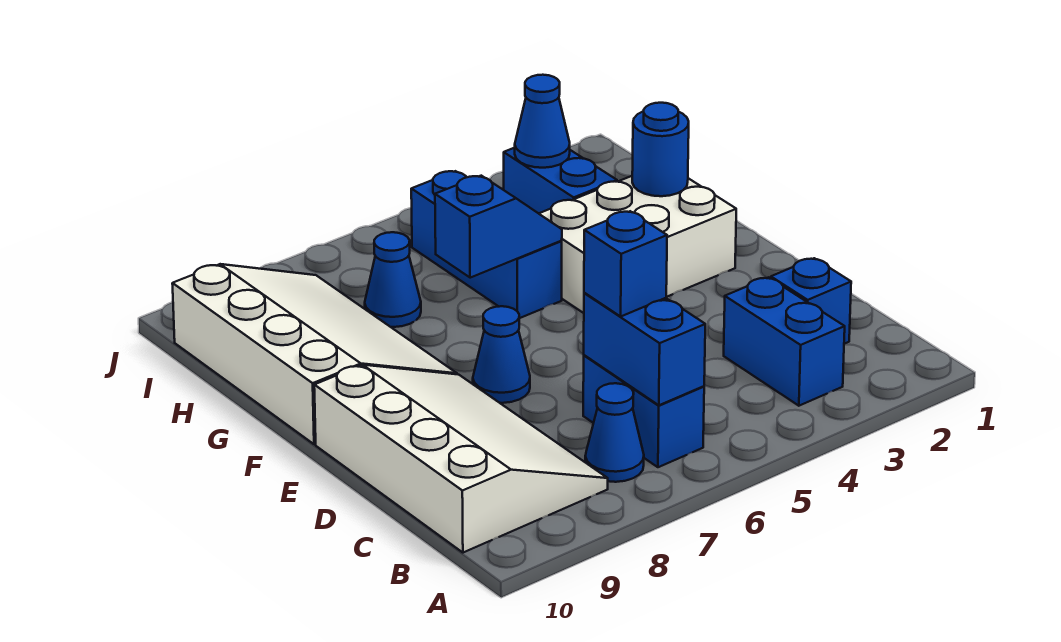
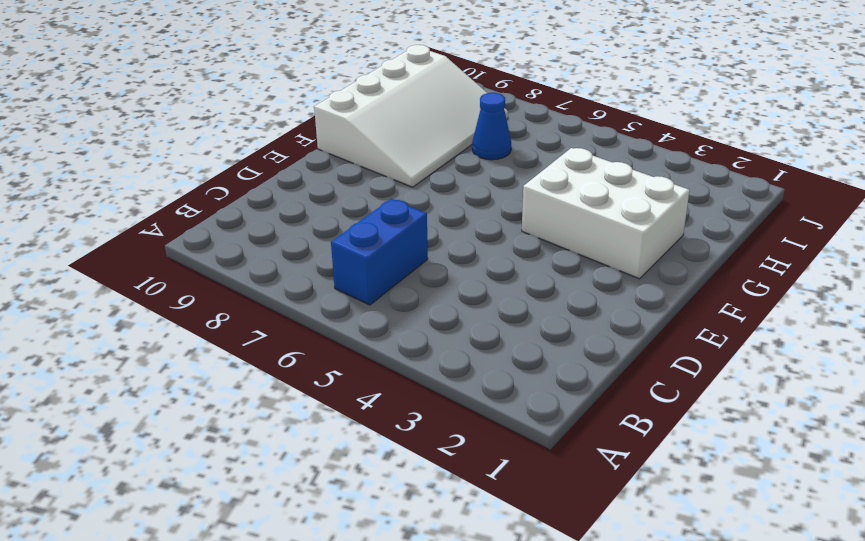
none -> blue 1x2 brick [724,277,845,406]
none -> blue 1x1 cone [585,383,644,482]
none -> white 3x4 slope [314,365,608,553]

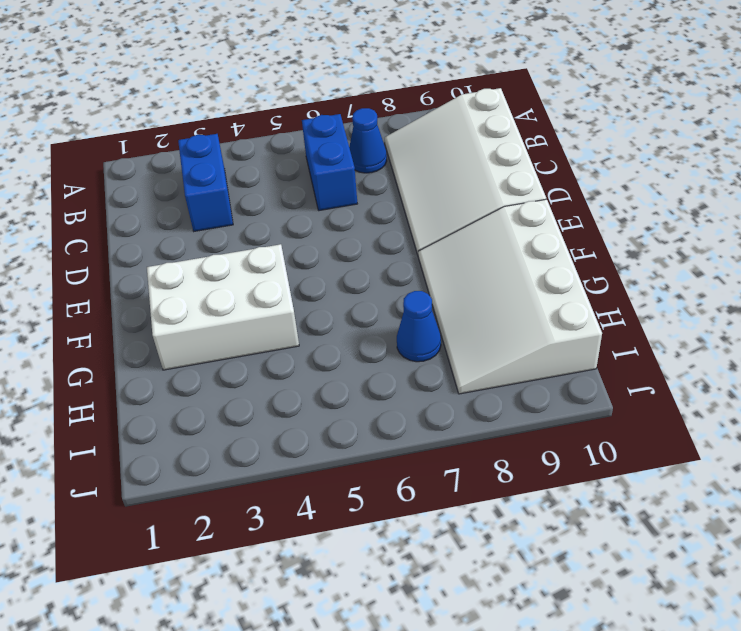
none -> blue 1x1 brick [771,258,851,344]
none -> blue 1x1 cone [473,306,530,403]
none -> blue 1x3 brick [411,171,562,318]

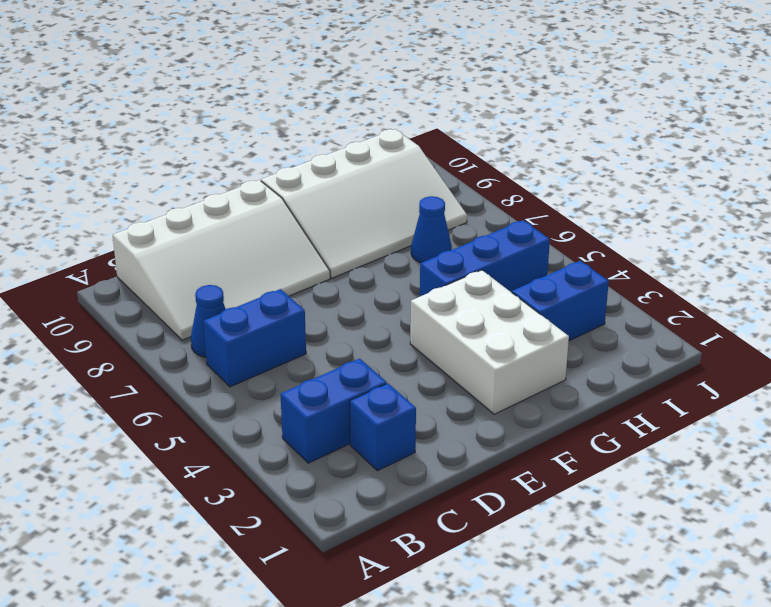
none -> blue 1x1 cone [473,306,530,403]
none -> blue 1x2 brick [584,293,705,405]
none -> blue 1x1 round brick [632,103,689,196]

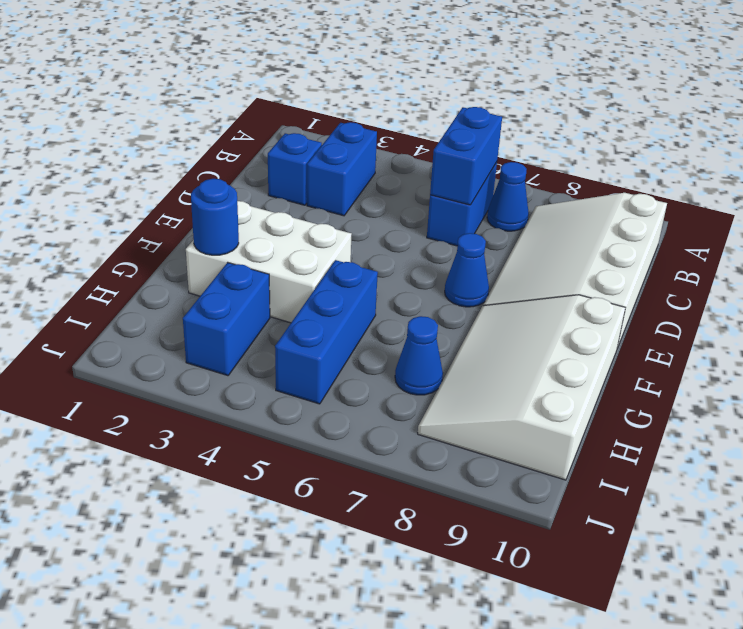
none -> blue 1x2 slope [435,176,562,278]
none -> blue 1x1 cone [515,75,570,168]
none -> blue 1x1 brick [584,211,667,316]

